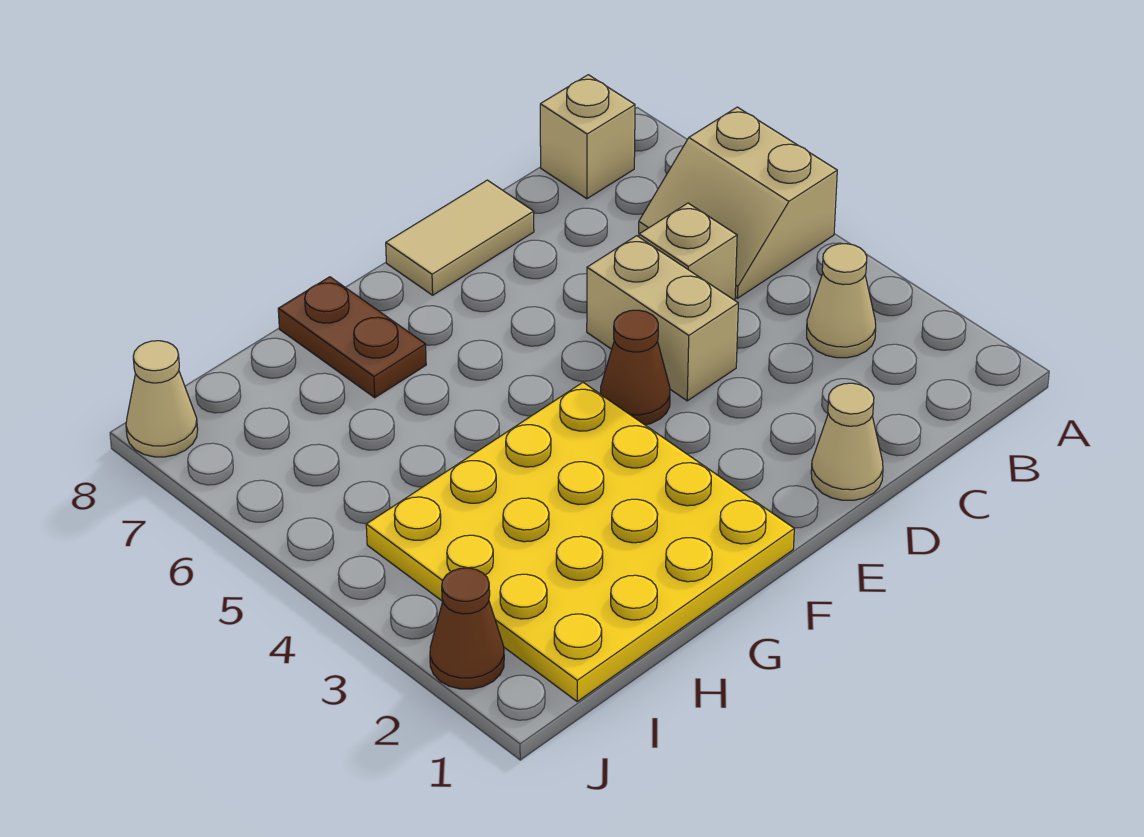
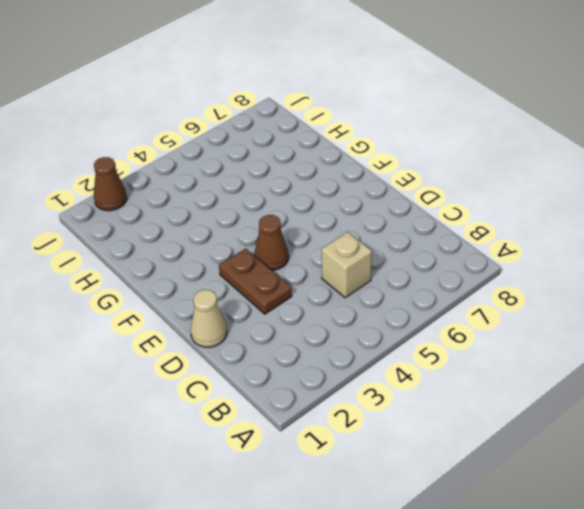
brown 1x2 plate [219,248,292,314] -> brown 1x2 plate turned to [278,277,426,398]
none -> tan 2x2 slope [639,107,837,298]
none -> tan 1x1 cone [807,244,876,358]
none -> tan 1x1 brick [540,75,635,199]

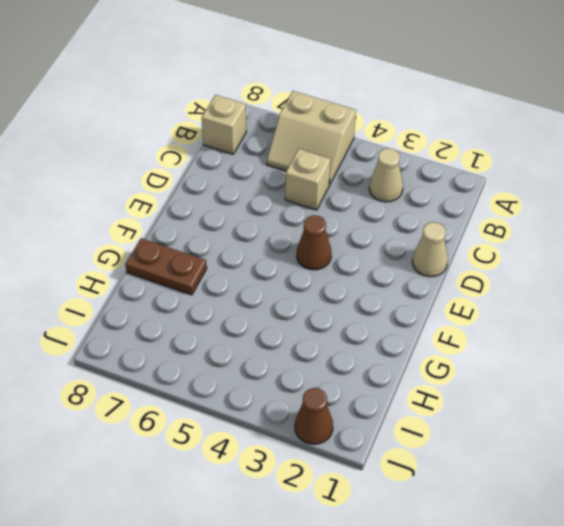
none -> tan 1x2 brick [587,236,738,401]
none -> tan 1x2 tile [386,180,534,295]
none -> yellow 4x4 plate [366,383,794,701]

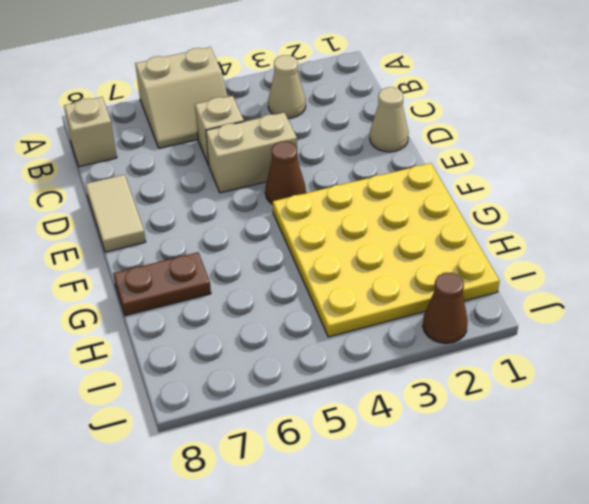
none -> tan 1x1 cone [126,341,198,457]

